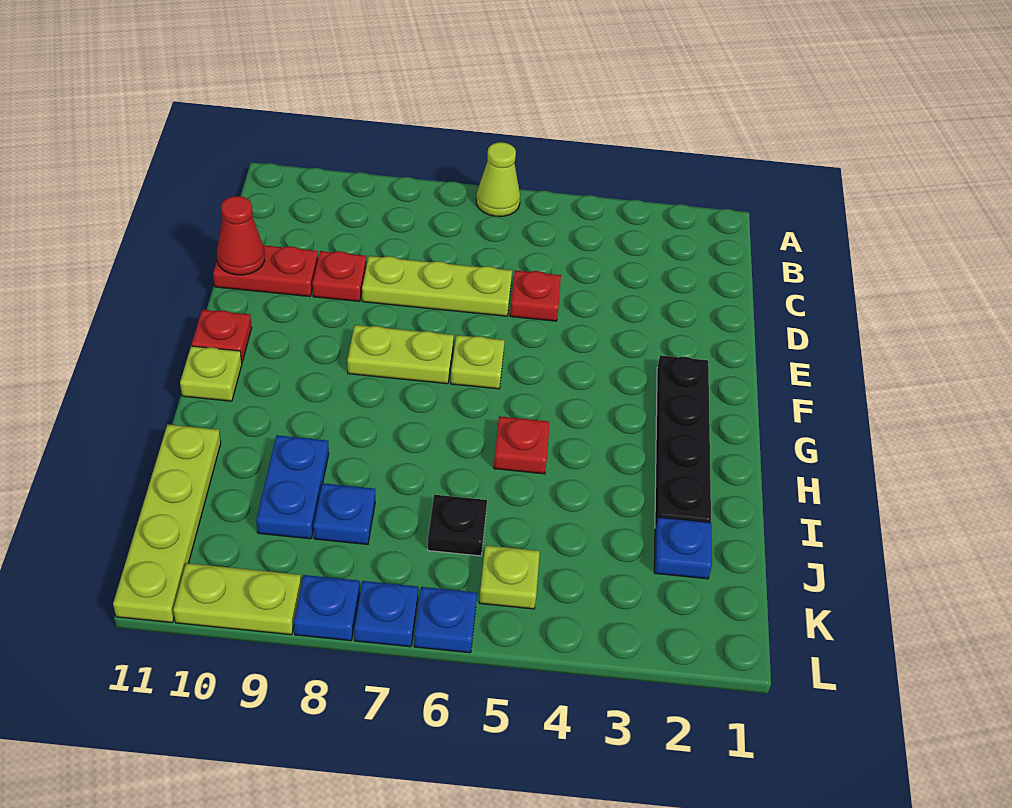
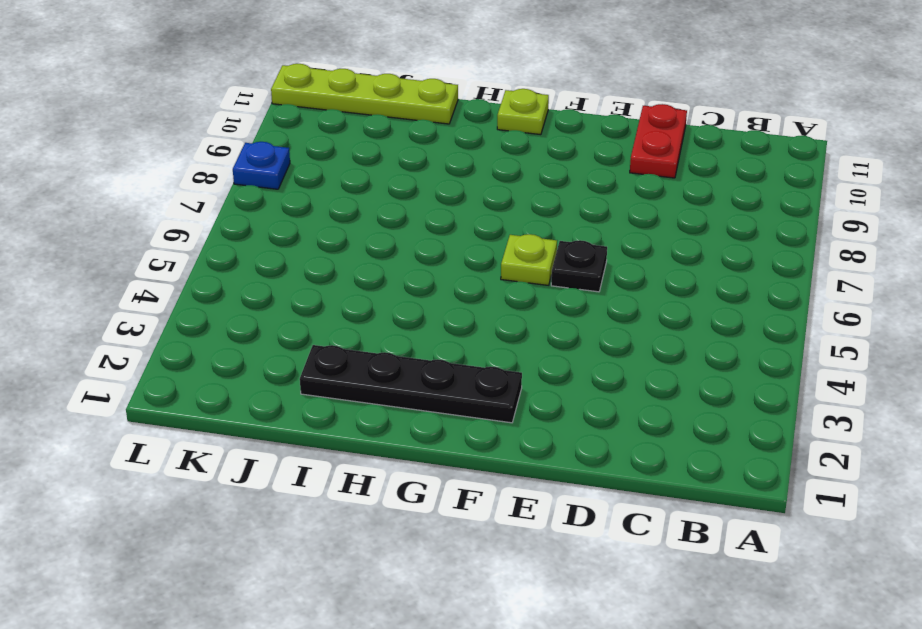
black 1x1 plate [551,240,607,292] -> black 1x1 plate moved to [428,495,487,556]
none -> lime 1x1 cone [476,142,520,216]
none -> red 1x1 plate [510,271,561,321]
none -> lime 1x3 plate [362,256,512,316]

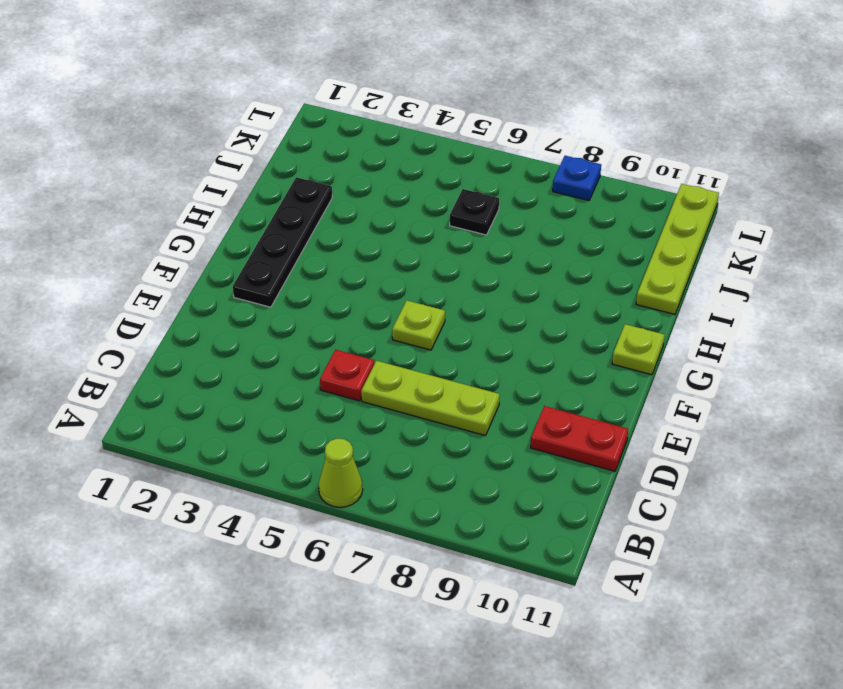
none -> red 1x1 plate [312,251,366,301]
none -> lime 1x2 plate [347,325,454,384]
none -> red 1x1 plate [192,310,252,362]

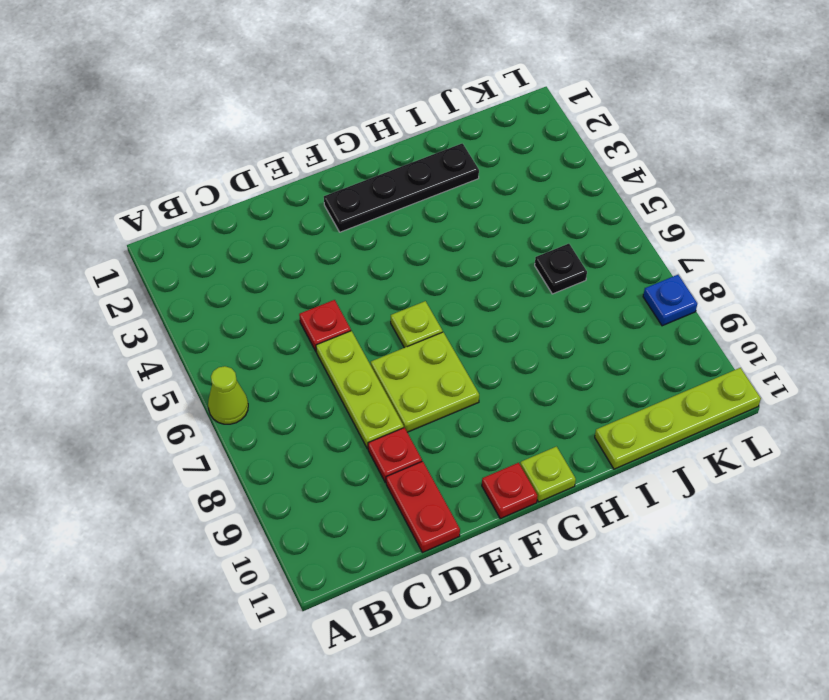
lime 2x2 plate [371,332,479,432] -> lime 1x2 plate [347,325,454,384]
none -> red 1x1 plate [494,416,550,474]
none -> blue 1x2 plate [256,435,329,539]
none -> blue 1x1 plate [654,517,712,579]

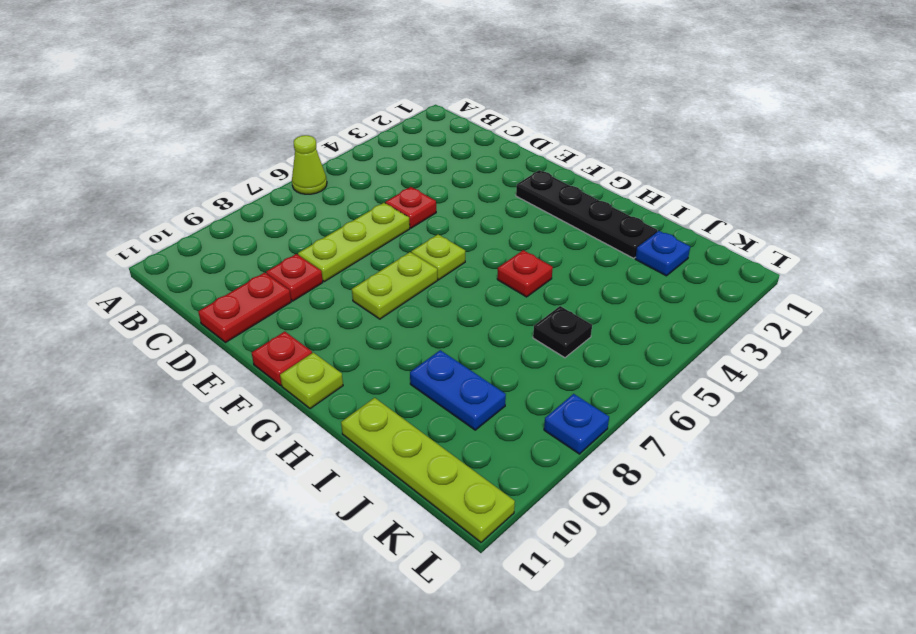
none -> blue 1x1 plate [314,483,375,545]
none -> lime 1x1 plate [479,545,540,609]
none -> blue 1x1 plate [414,587,477,653]

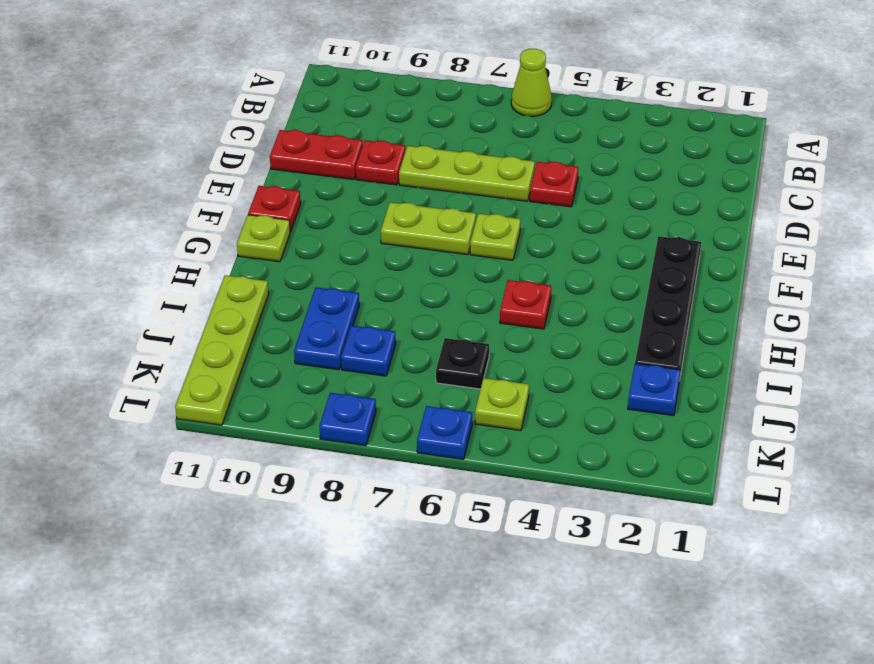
none -> blue 1x1 plate [354,581,418,647]
none -> lime 1x2 plate [173,563,301,635]
none -> red 1x1 cone [217,196,265,275]

